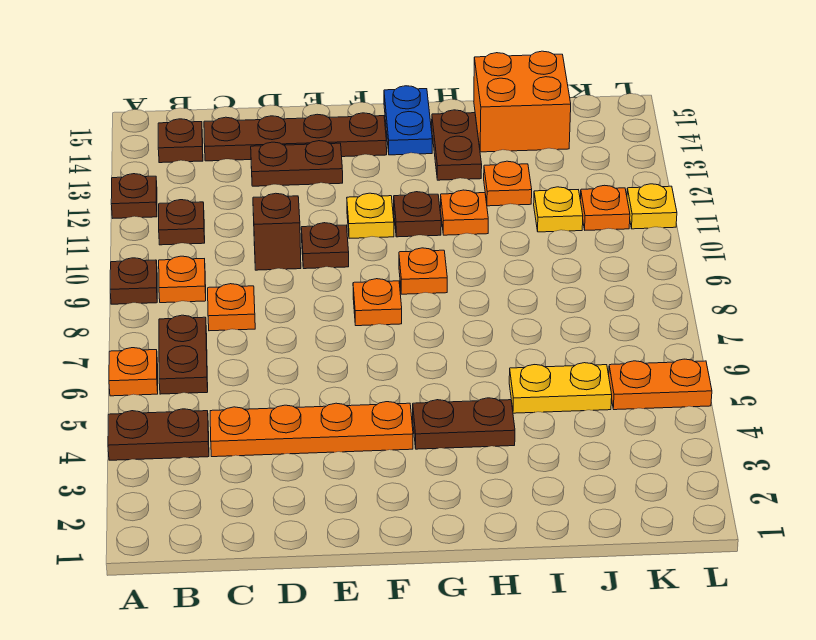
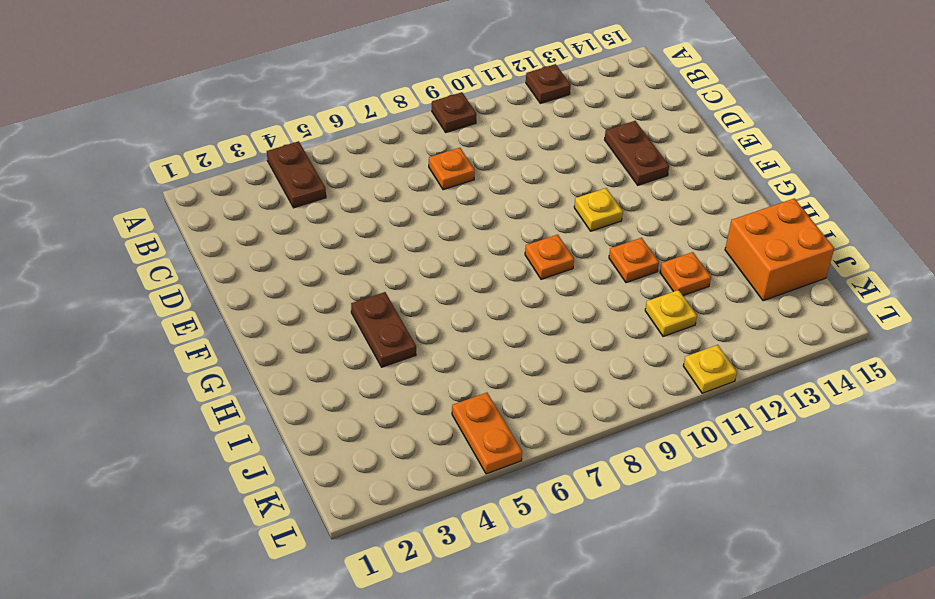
none -> orange 1x1 plate [109,348,158,396]
none -> brown 1x2 plate [159,315,208,394]
none -> orange 1x1 plate [159,256,206,303]

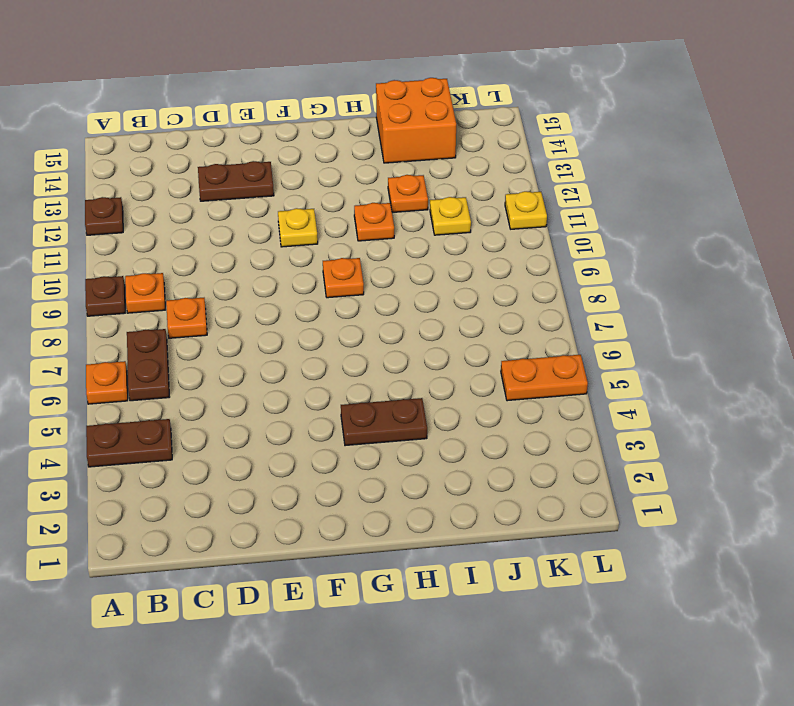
none -> brown 1x1 plate [159,200,205,245]
none -> brown 1x1 plate [158,119,203,163]
none -> orange 1x4 plate [210,402,413,457]

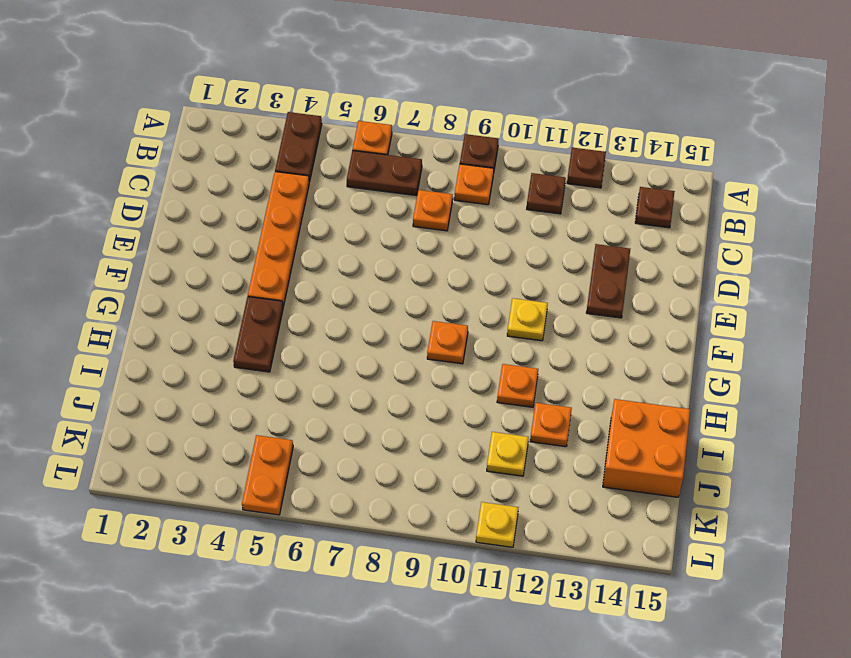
none -> brown 1x4 plate [204,113,387,161]
none -> brown 1x1 brick [253,193,301,270]
none -> brown 1x1 plate [301,223,349,269]

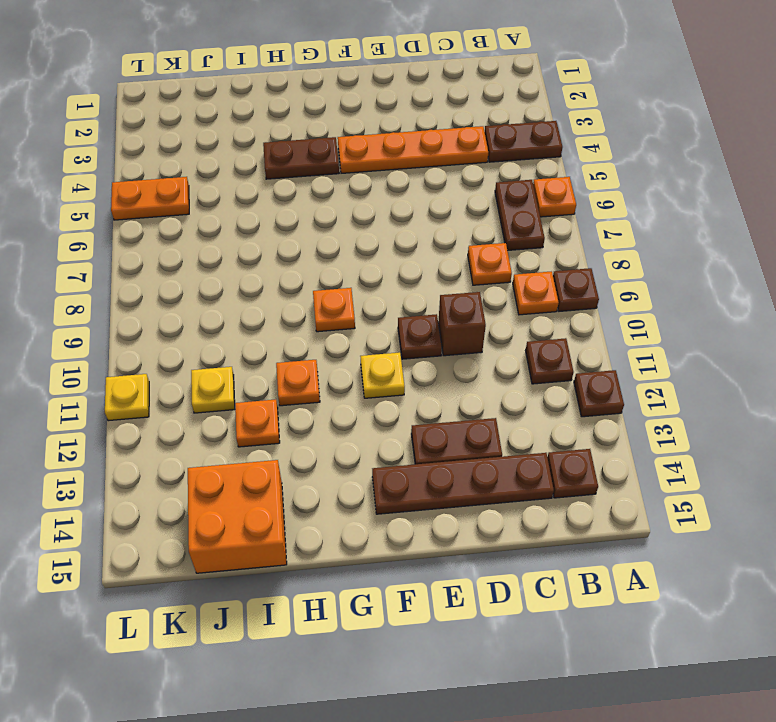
none -> orange 1x1 plate [353,279,402,326]
none -> brown 1x1 plate [394,192,441,237]
none -> blue 1x2 plate [384,86,432,155]

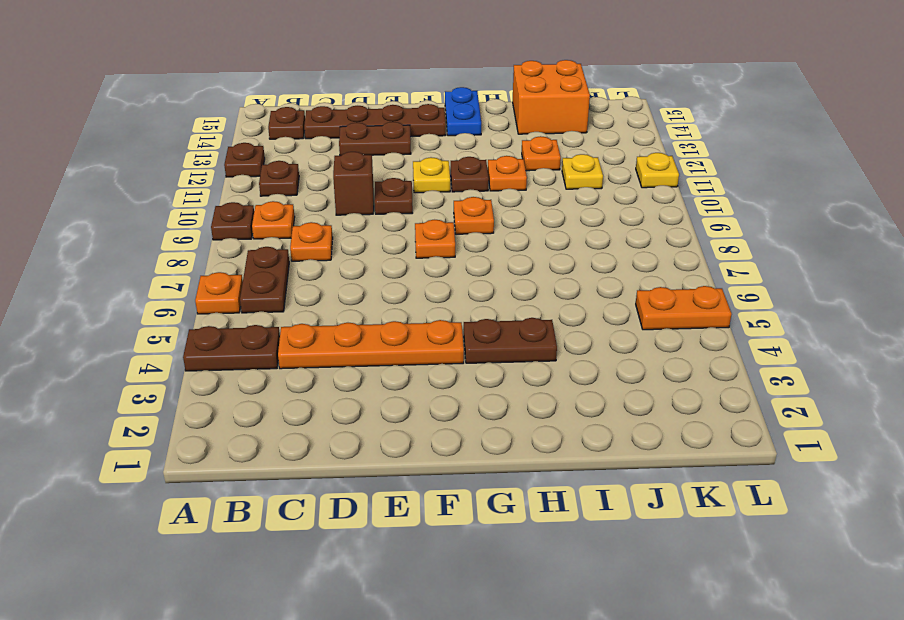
none -> brown 1x2 plate [432,110,482,180]
none -> yellow 1x2 plate [509,363,612,413]
none -> orange 1x1 plate [580,185,630,230]

